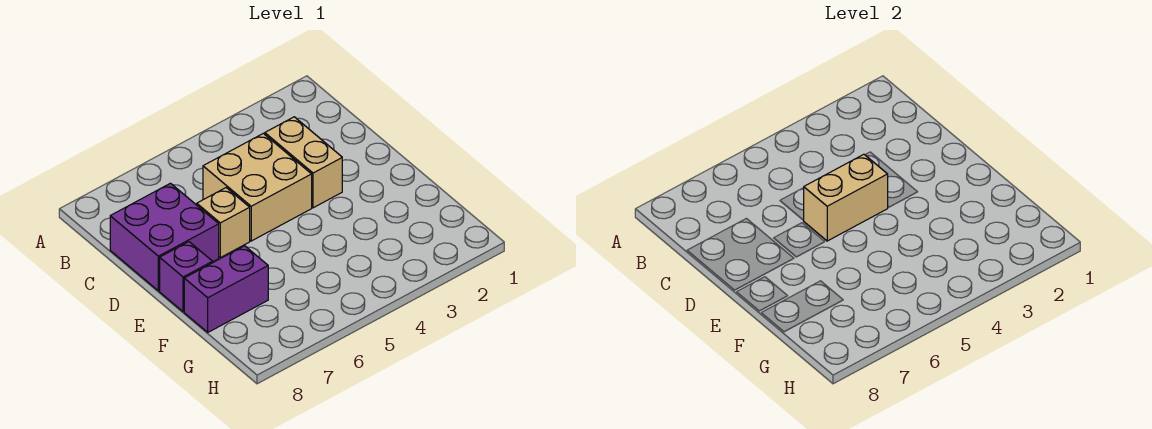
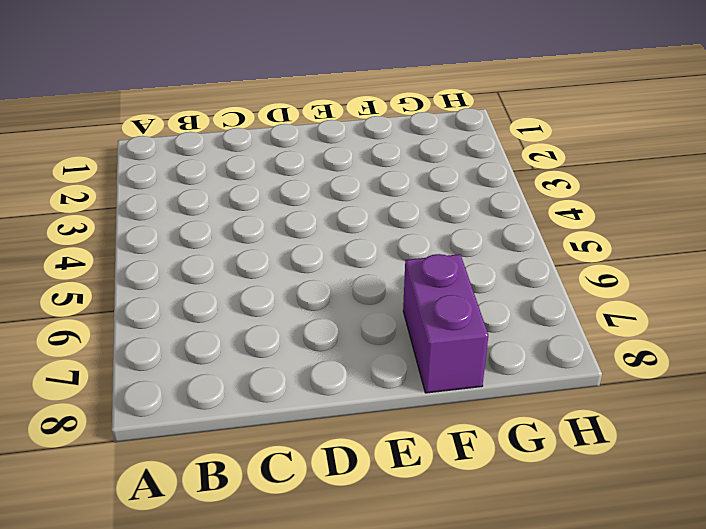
none -> tan 1x2 brick [265,117,342,208]
none -> tan 2x2 brick [203,133,312,241]

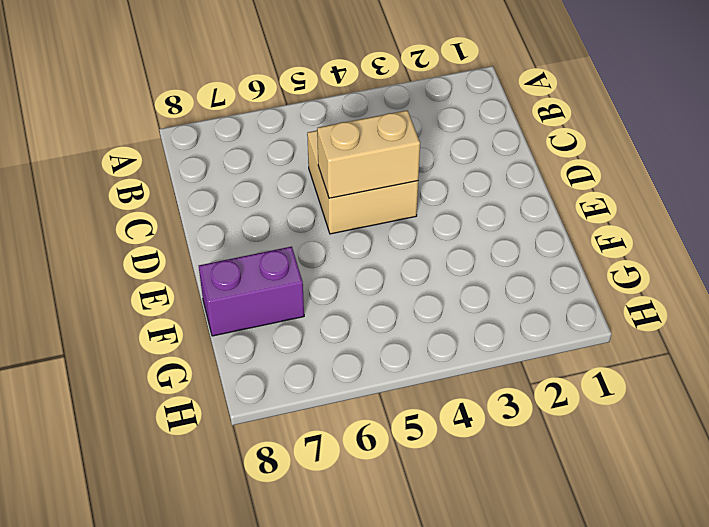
none -> tan 1x2 brick [265,117,342,208]
none -> purple 2x2 brick [110,183,219,291]

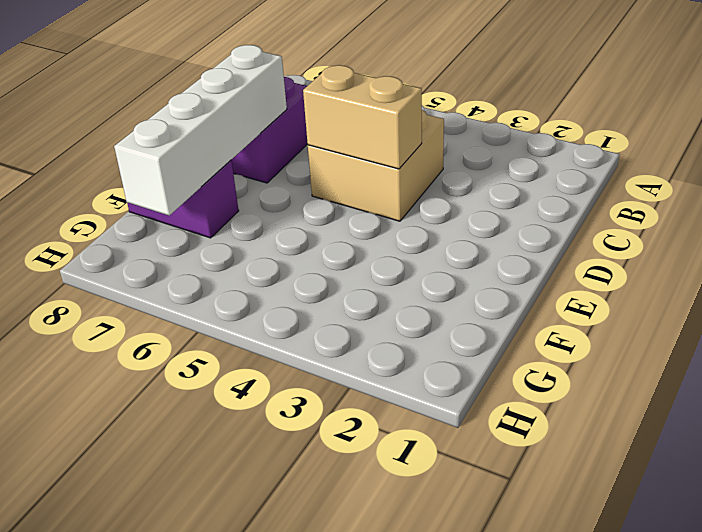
white 1x4 brick [114,45,287,215] -> none
none -> tan 1x2 brick [265,117,342,208]
none -> tan 1x1 brick [197,188,250,258]

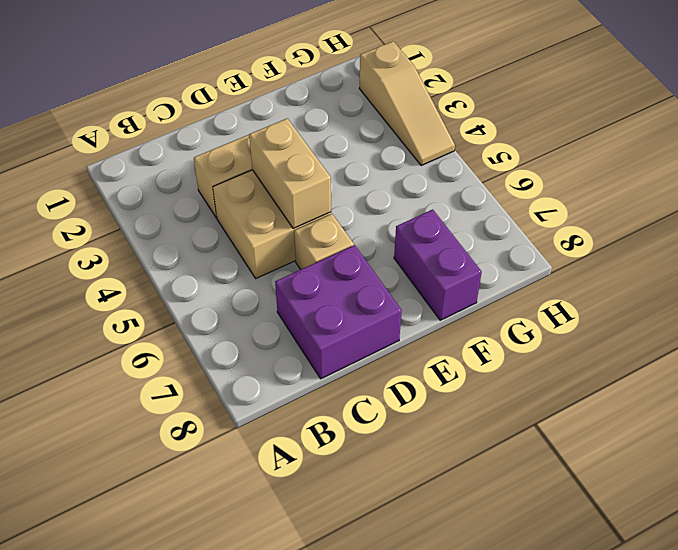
tan 1x3 slope [359,41,455,166] -> none
none -> purple 1x1 brick [160,242,213,312]

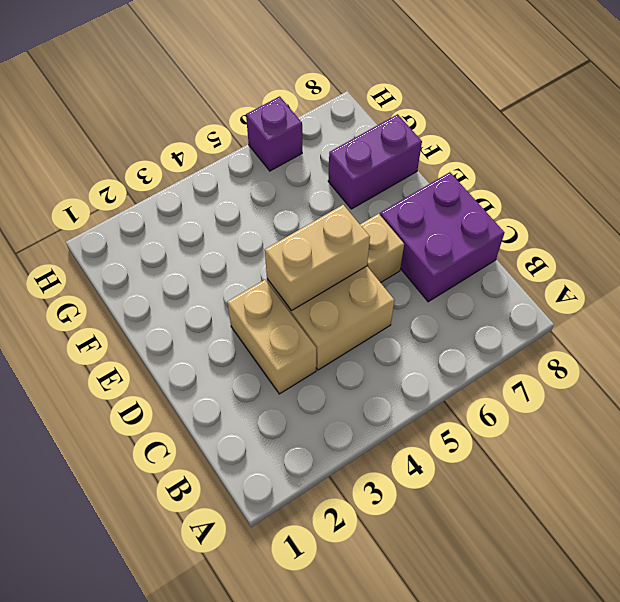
purple 1x1 brick [246,96,302,171] -> purple 1x1 brick moved to [160,242,213,312]

